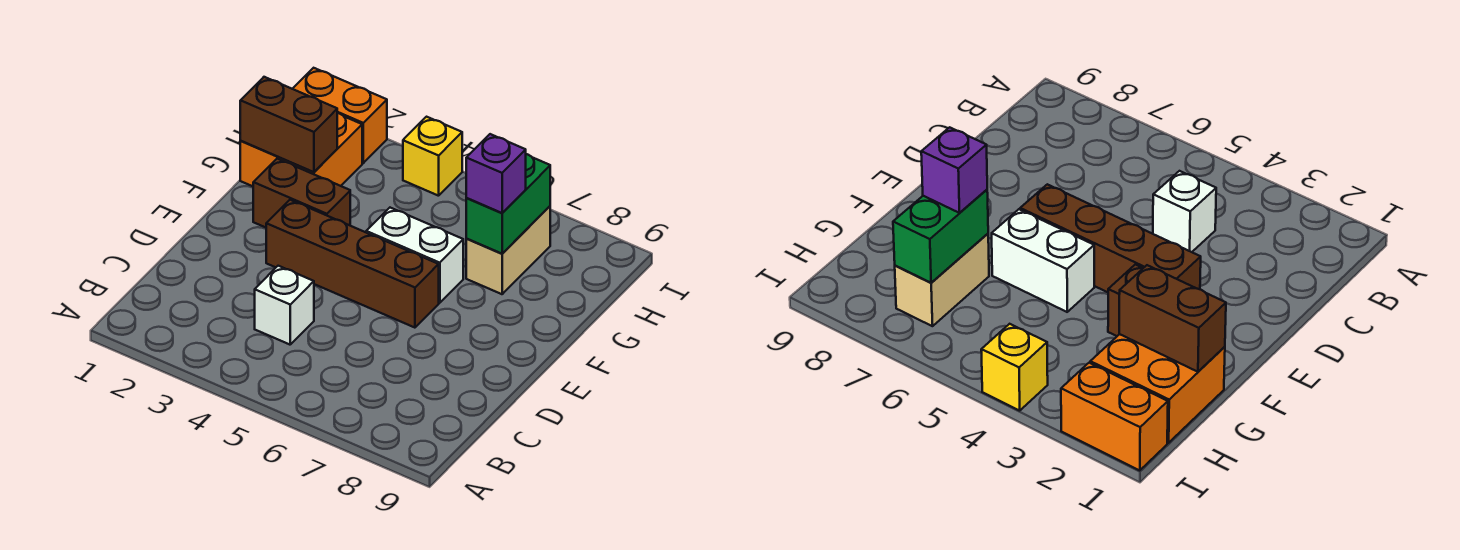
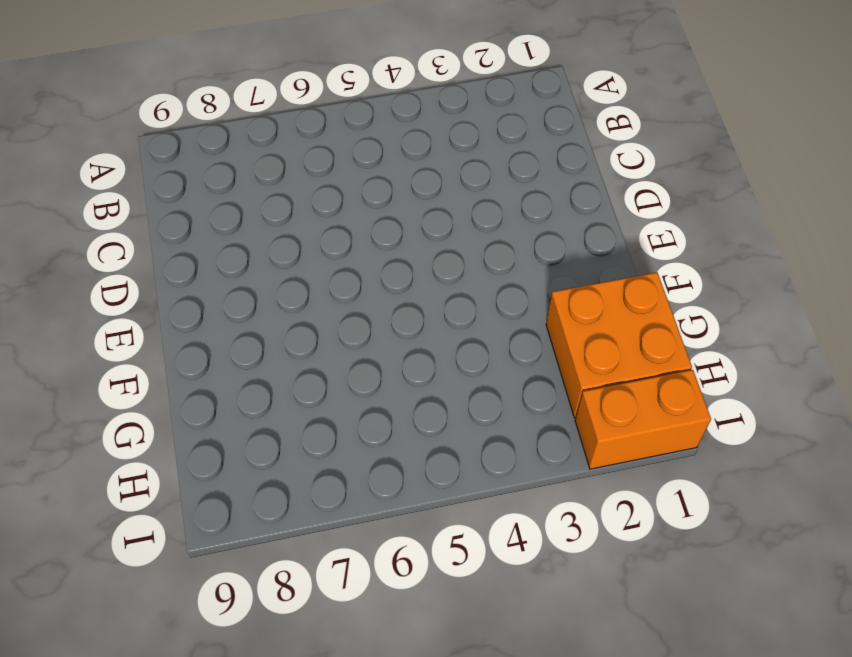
none -> white 1x1 brick [255,266,314,345]
none -> brown 1x4 brick [266,200,439,328]

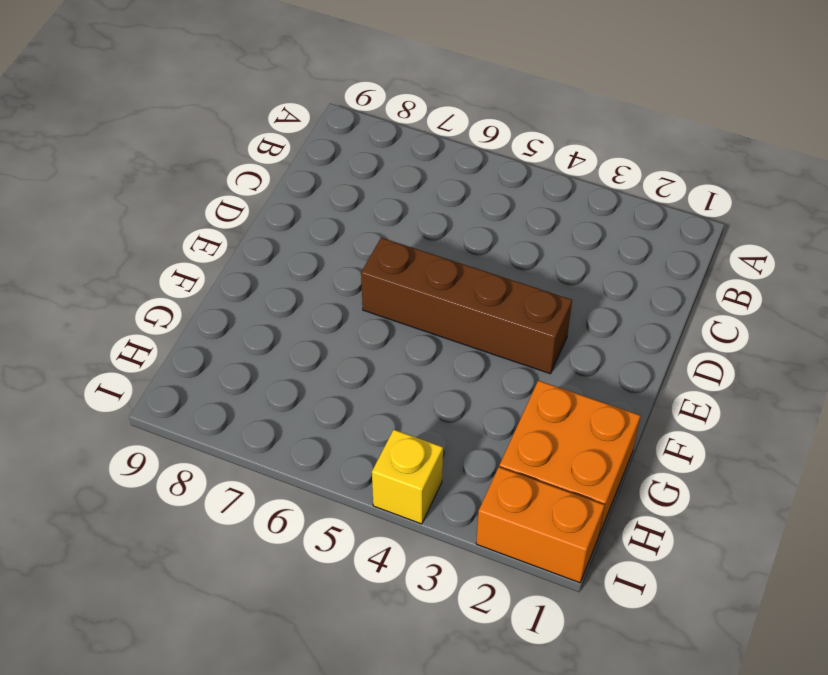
none -> white 1x1 brick [255,266,314,345]
none -> brown 1x2 brick [253,159,350,228]

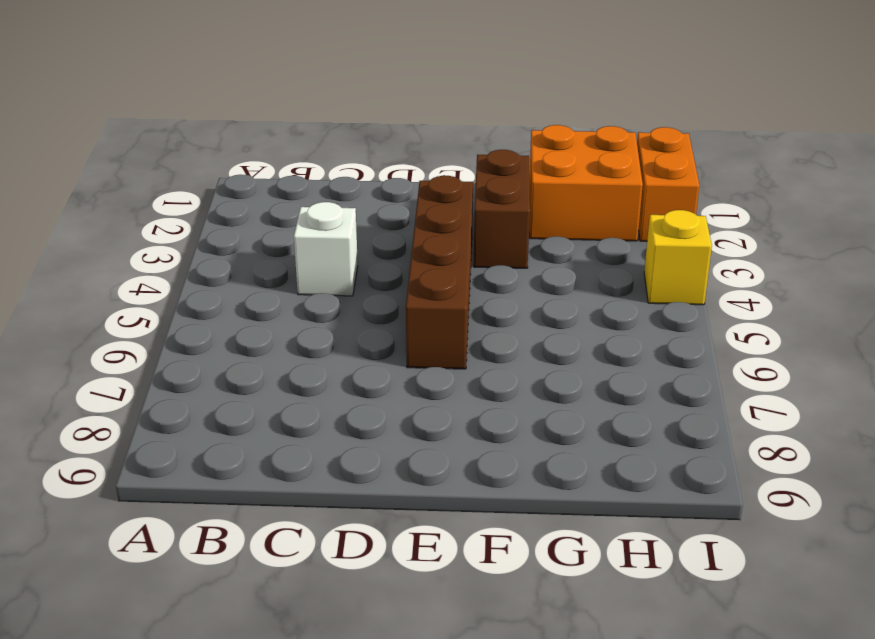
none -> white 1x2 brick [366,208,463,303]
none -> tan 1x2 brick [466,206,550,294]

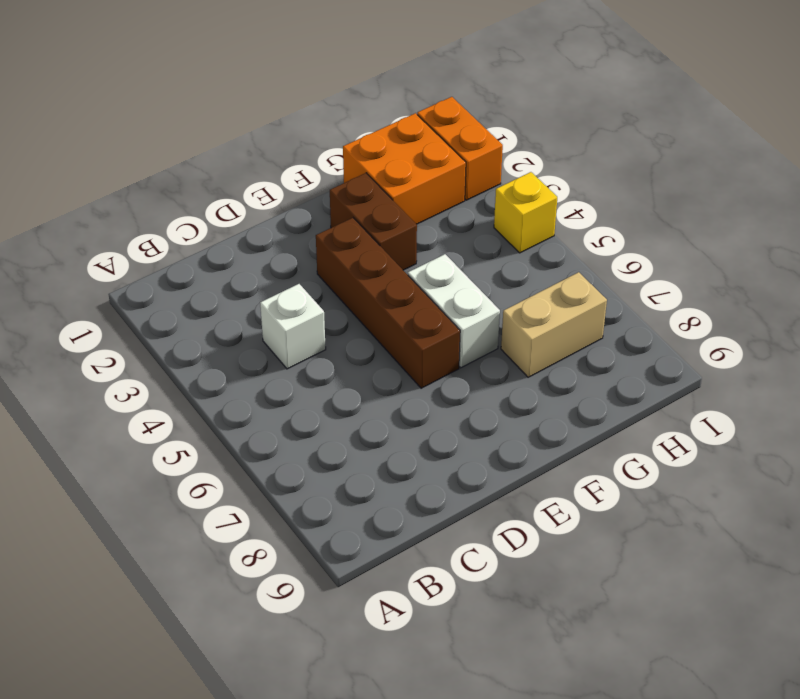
none -> brown 1x2 brick [240,77,337,172]
none -> green 1x2 brick [466,154,550,254]

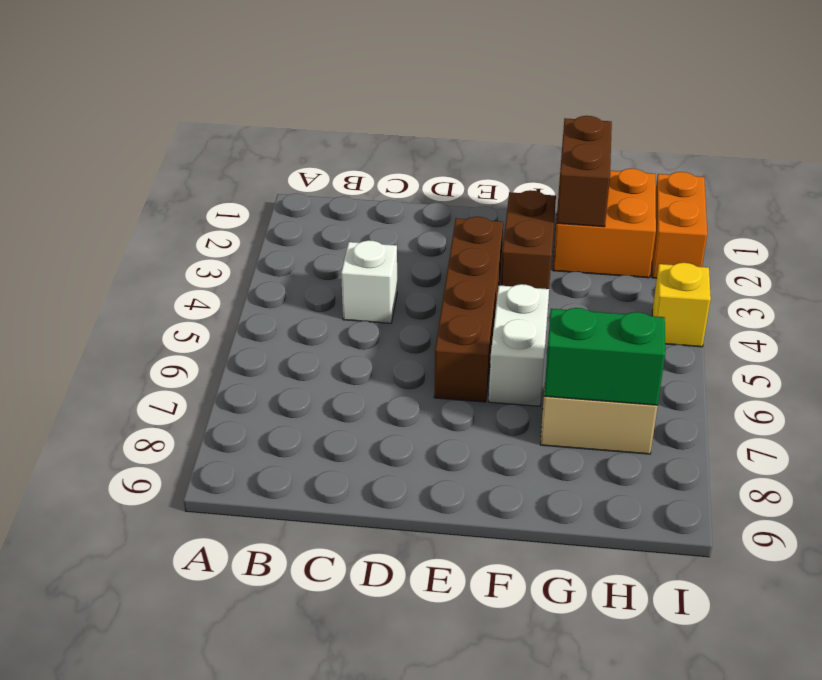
none -> purple 1x1 brick [466,134,526,213]

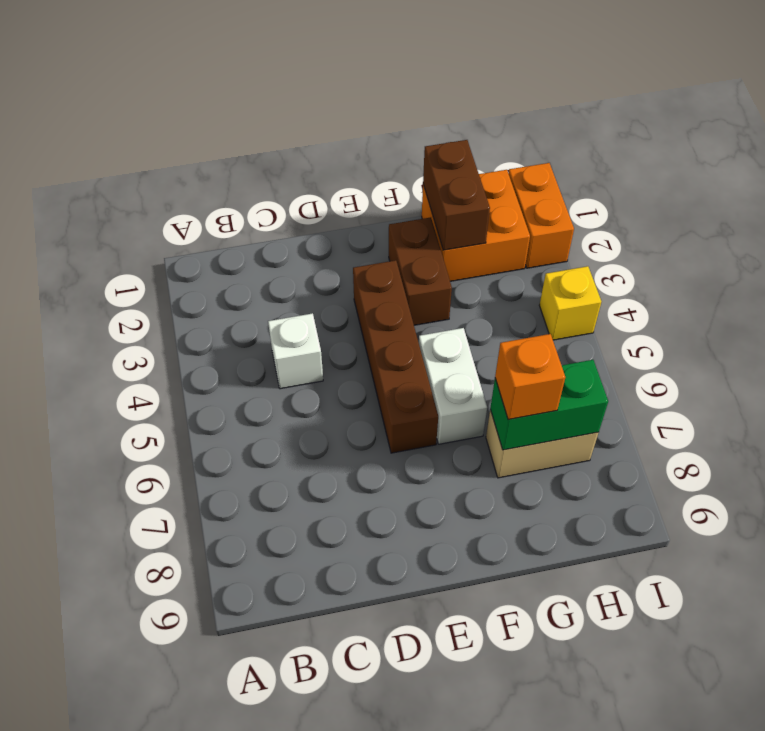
orange 1x1 brick [495,334,565,419] -> purple 1x1 brick [466,134,526,213]

